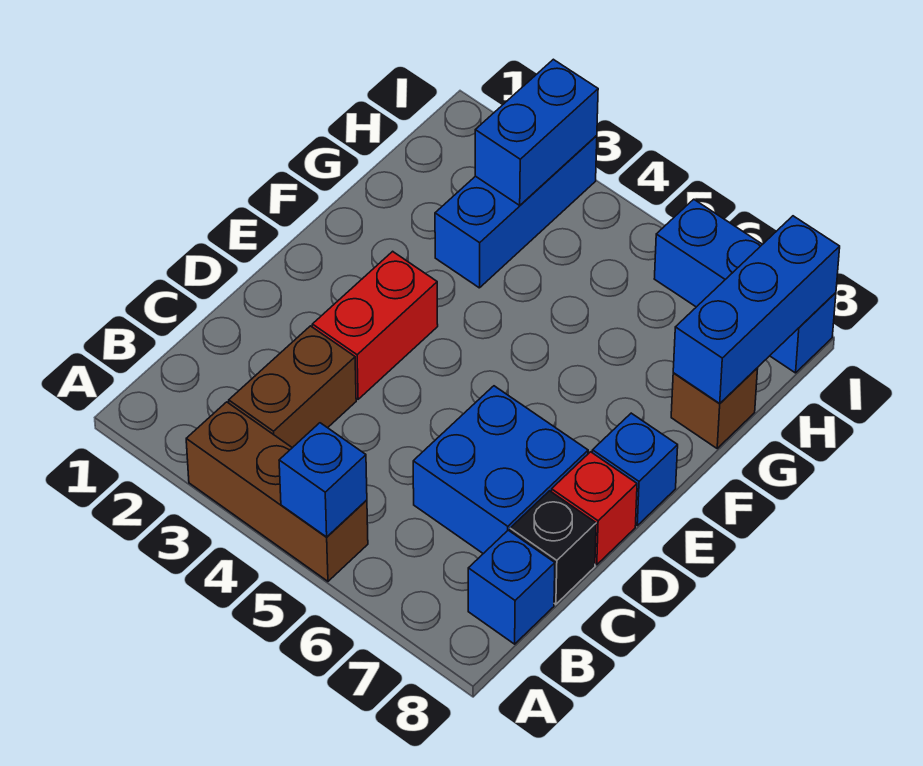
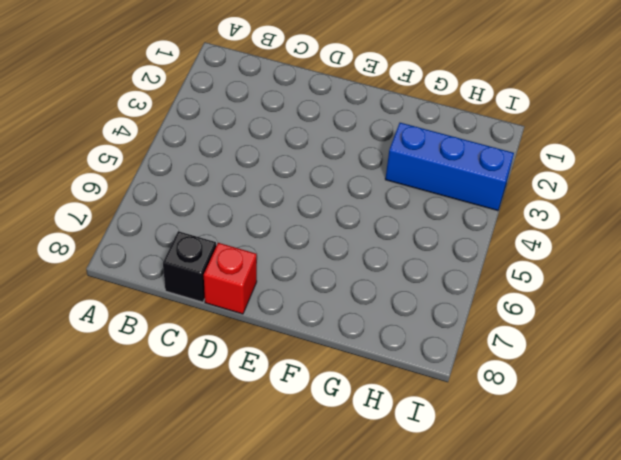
none -> brown 1x3 brick [186,402,368,581]
none -> brown 1x2 brick [229,326,356,448]
none -> blue 1x1 brick [468,530,555,644]

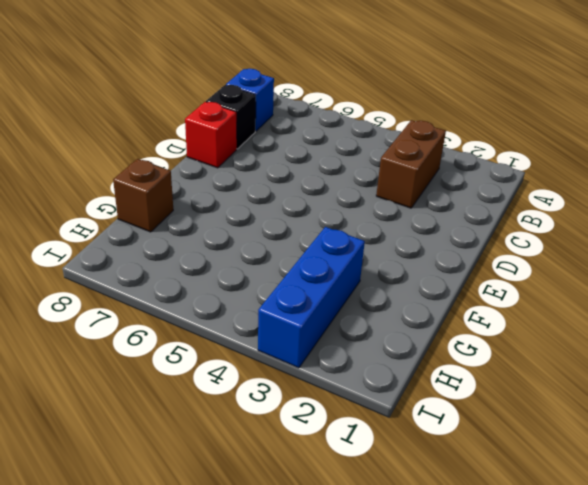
none -> brown 1x3 brick [186,402,368,581]
none -> blue 2x2 brick [413,386,588,554]
none -> red 1x2 brick [312,251,438,399]

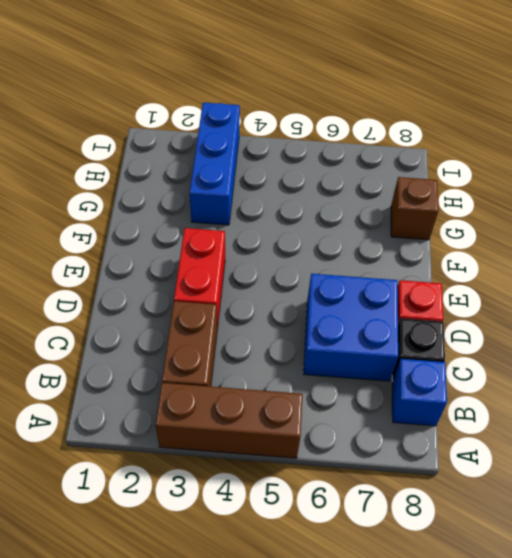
none -> blue 1x1 brick [592,413,678,525]
none -> blue 1x3 brick [654,199,836,373]
none -> blue 1x1 brick [279,423,367,537]

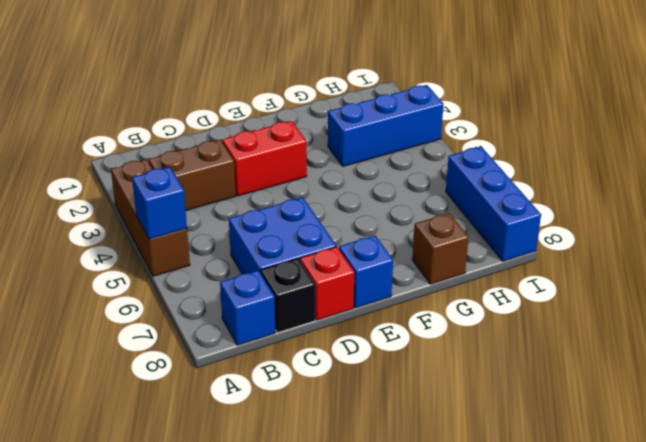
none -> blue 1x3 brick [673,216,840,404]
none -> blue 1x2 brick [475,59,598,205]

